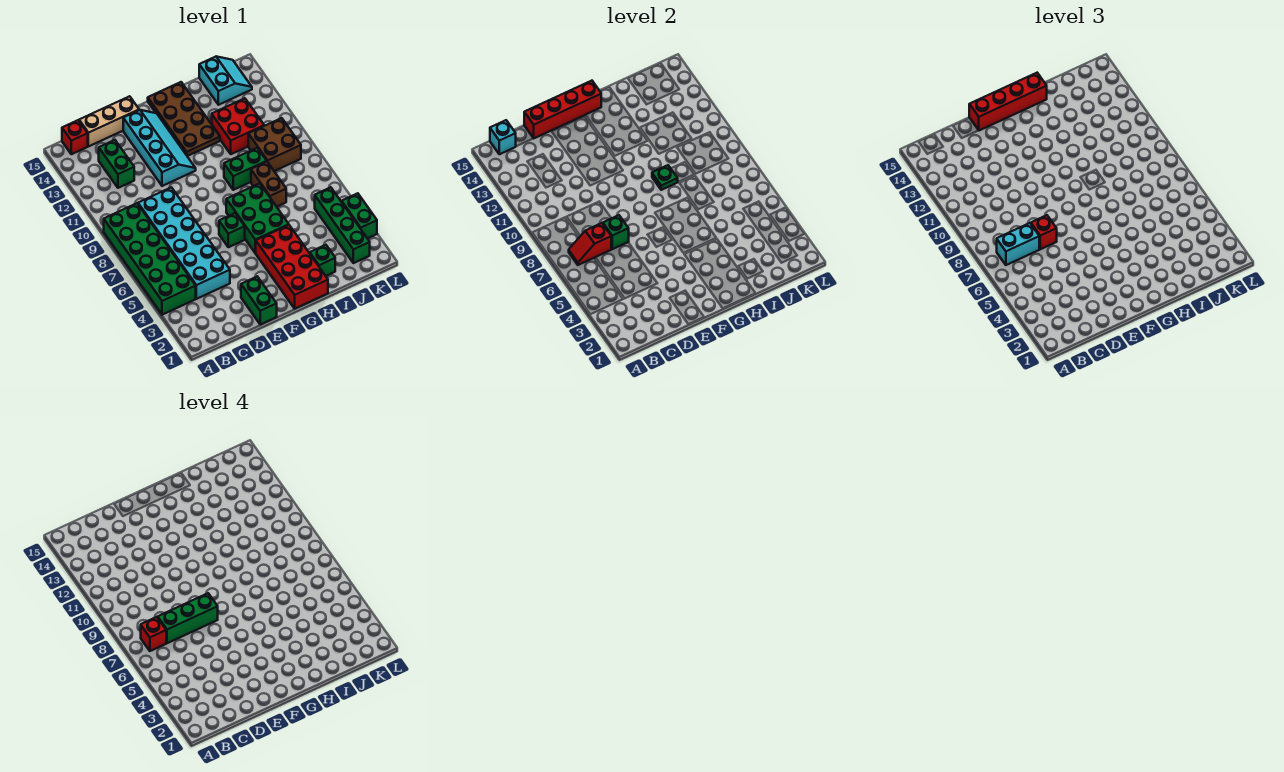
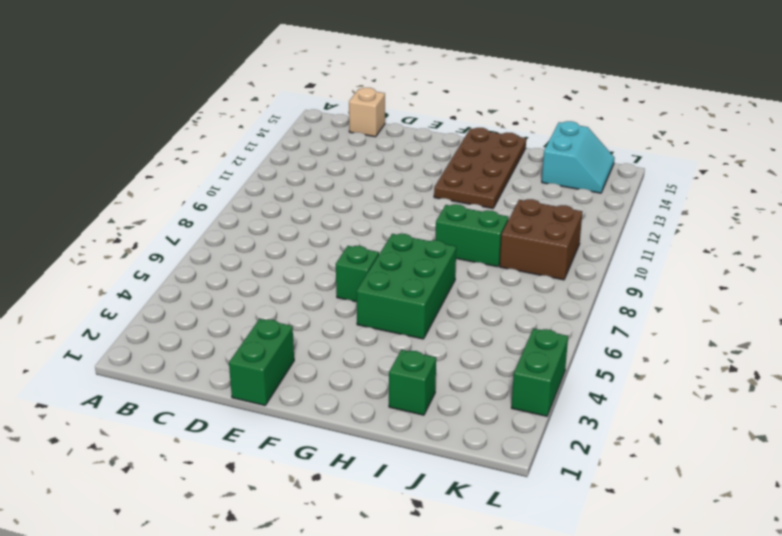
tan 1x1 brick [349,88,385,137] -> tan 1x3 brick [79,96,139,146]
none -> green 2x6 brick [104,203,196,315]
none -> red 1x1 brick [62,120,88,154]
none -> cyan 2x6 brick [138,187,230,299]

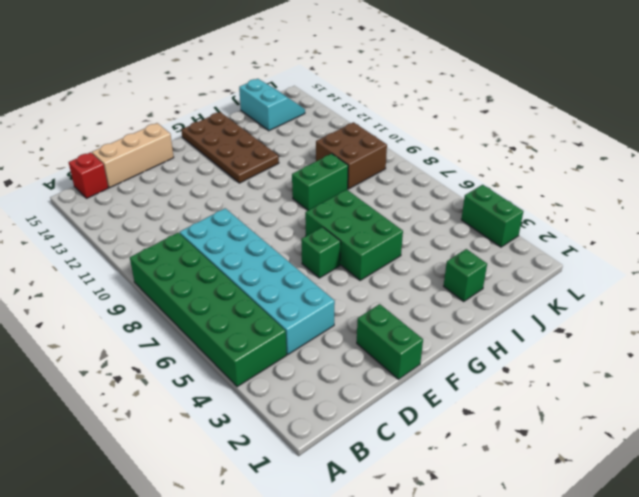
none -> green 1x2 brick [99,140,134,188]
none -> cyan 2x4 slope [123,110,196,186]
none -> red 2x4 brick [256,225,328,308]

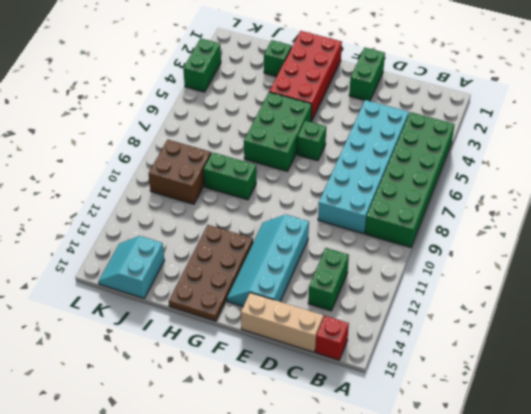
none -> brown 1x2 brick [251,162,286,207]
none -> red 2x2 brick [212,98,264,154]
none -> green 1x4 brick [315,187,370,263]

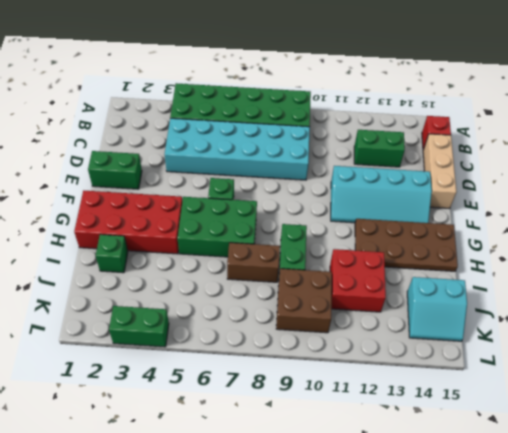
none -> green 1x4 brick [315,187,370,263]
none -> red 1x2 slope [569,223,611,265]
none -> cyan 1x1 brick [490,120,516,154]

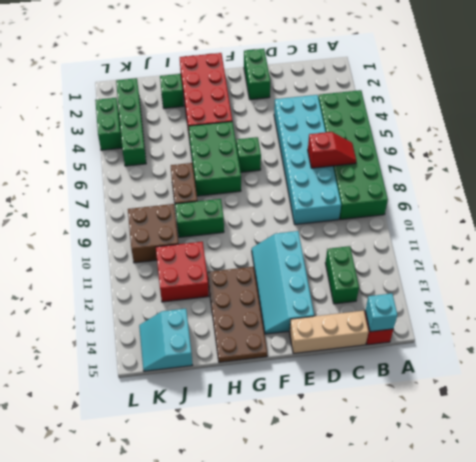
none -> green 1x1 brick [603,215,629,249]
none -> red 1x4 brick [524,81,601,138]
none -> green 1x1 plate [652,165,678,190]

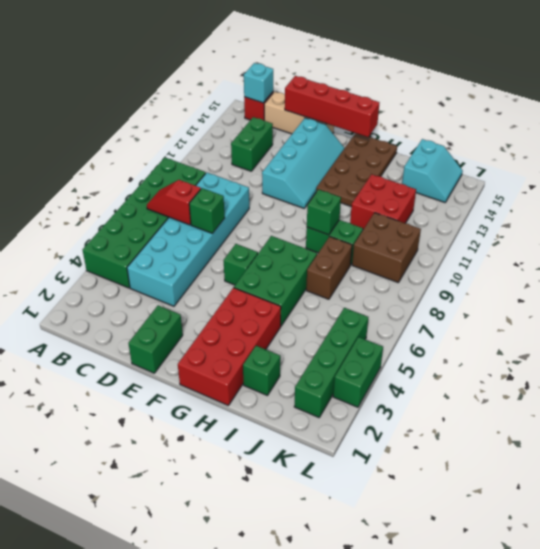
green 1x1 brick [307,189,341,235] -> green 1x1 plate [652,165,678,190]
none -> cyan 1x2 brick [997,223,1039,265]
none -> red 1x1 brick [1031,215,1057,249]
none -> red 1x4 brick [969,73,1047,130]

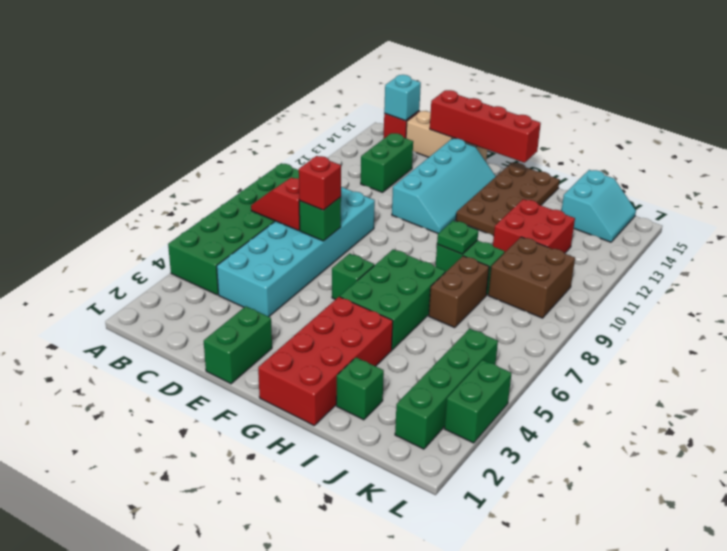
none -> cyan 1x2 brick [997,223,1039,265]
none -> red 1x4 brick [969,73,1047,130]
none -> red 1x1 brick [141,617,166,651]

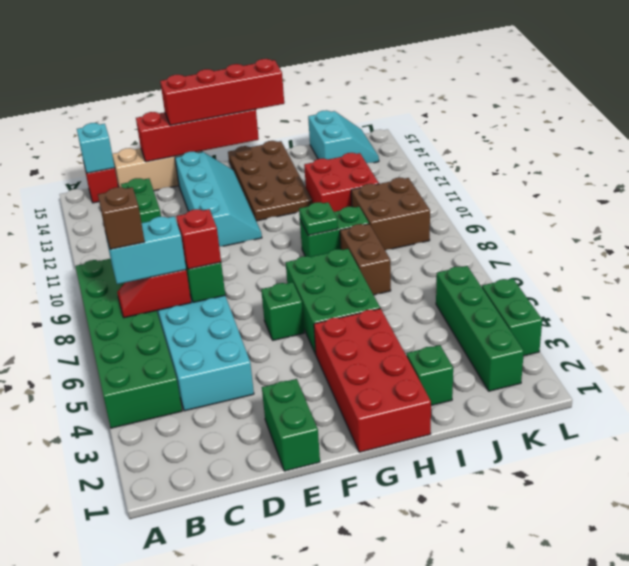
brown 1x1 brick [98,187,145,249] -> red 1x1 brick [141,617,166,651]
none -> green 1x3 brick [158,593,218,643]

